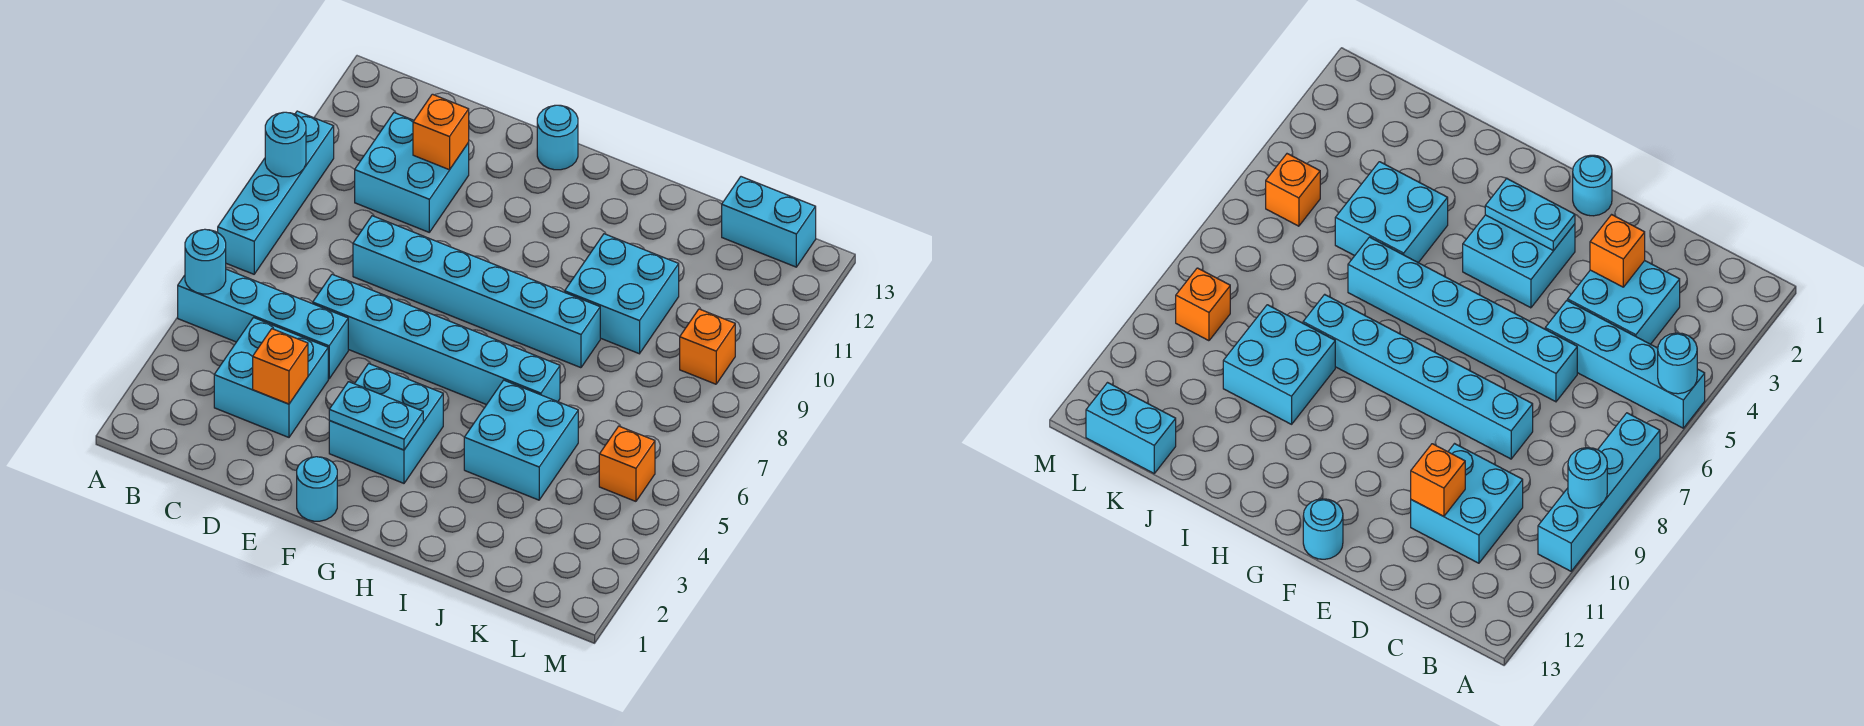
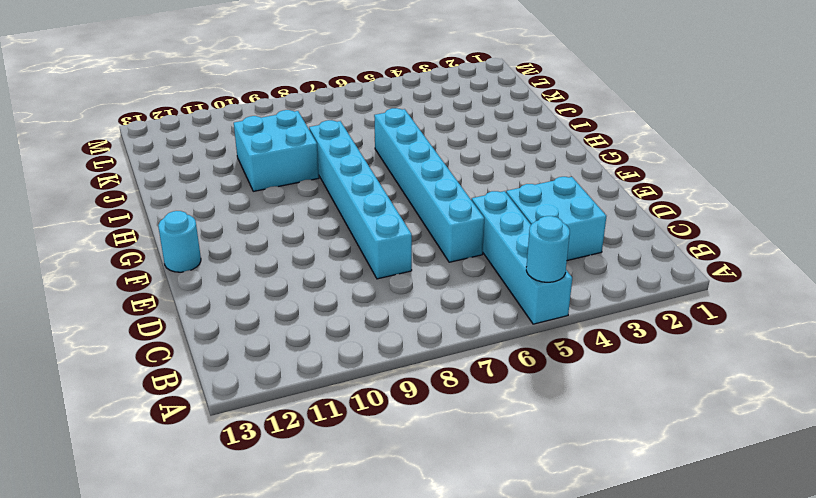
none -> cyan 1x4 brick [218,111,334,274]
none -> cyan 2x2 brick [355,113,469,232]
none -> cyan 1x1 round brick [297,457,337,521]

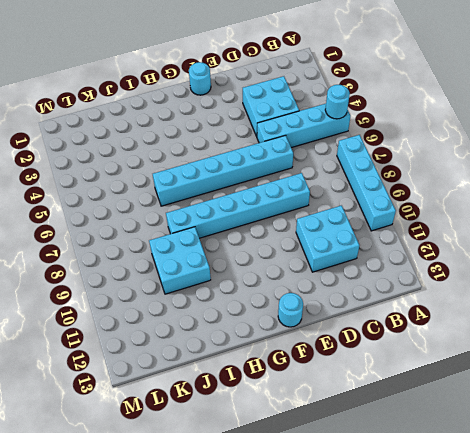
none -> cyan 2x2 brick [329,364,443,483]
none -> cyan 2x2 brick [464,380,578,500]
none -> cyan 1x2 brick [722,177,816,267]

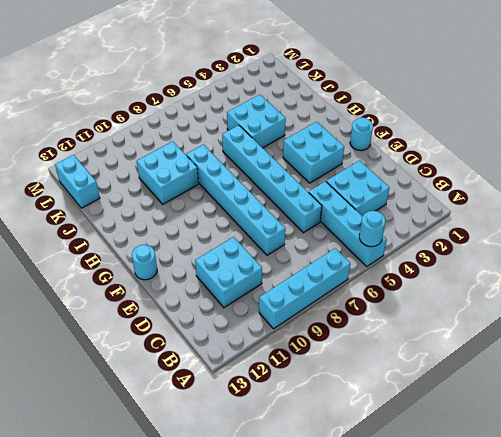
none -> orange 1x1 brick [599,426,655,501]
none -> orange 1x1 brick [680,309,735,384]
none -> cyan 1x1 round brick [265,112,306,177]

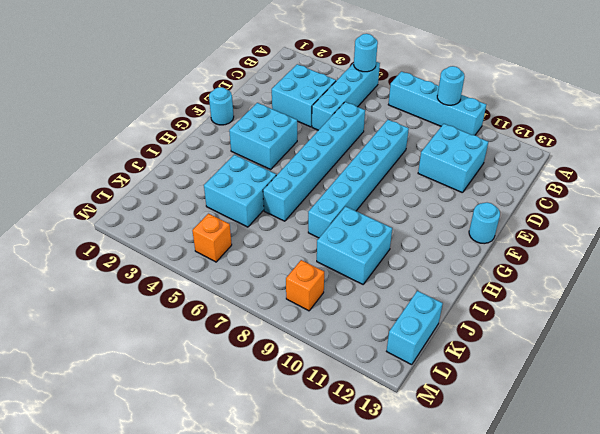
none -> orange 1x1 brick [253,329,308,404]
none -> orange 1x1 brick [413,94,469,170]
none -> cyan 1x2 plate [329,382,423,450]

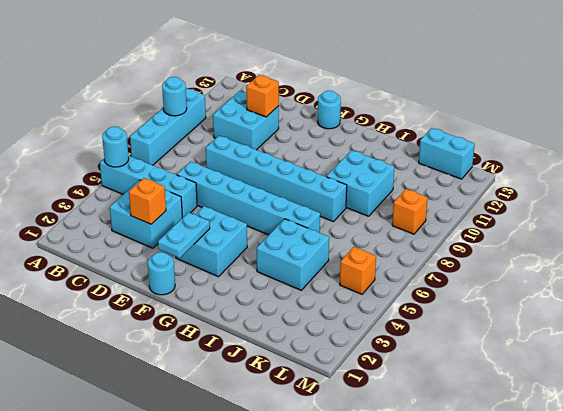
cyan 1x2 plate [158,212,210,258] -> cyan 1x2 plate turned to [329,382,423,450]

